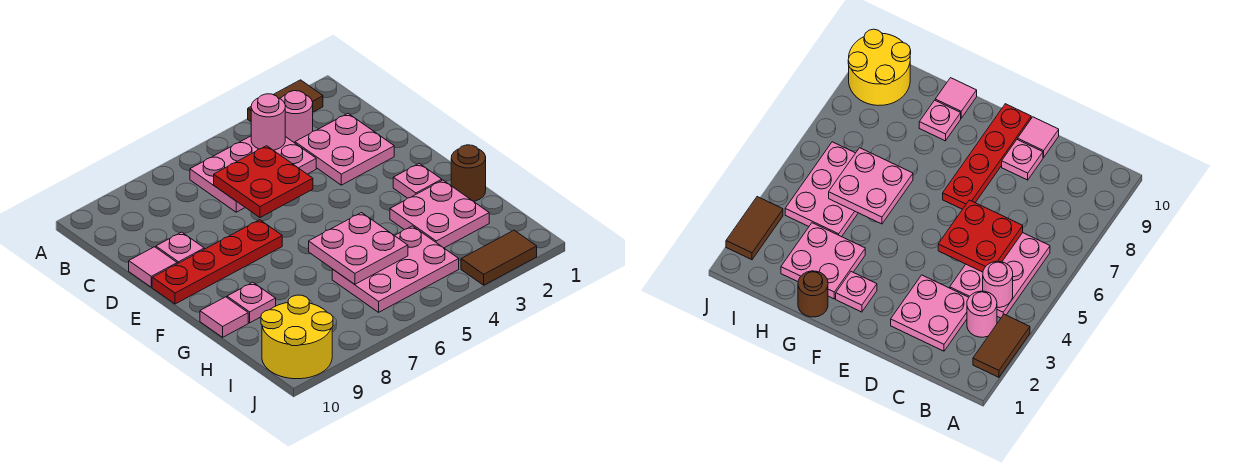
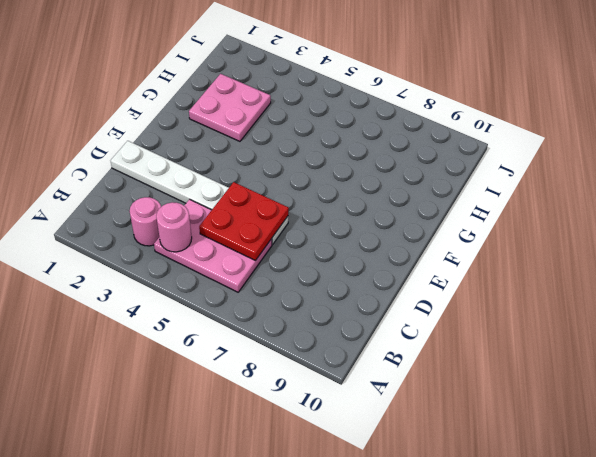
white 1x6 plate [111,141,288,244] -> pink 2x2 plate [295,114,394,185]
none -> brown 1x2 tile [248,80,323,121]
none -> pink 1x1 plate [156,232,204,264]
none -> pink 1x1 tile [129,247,177,287]

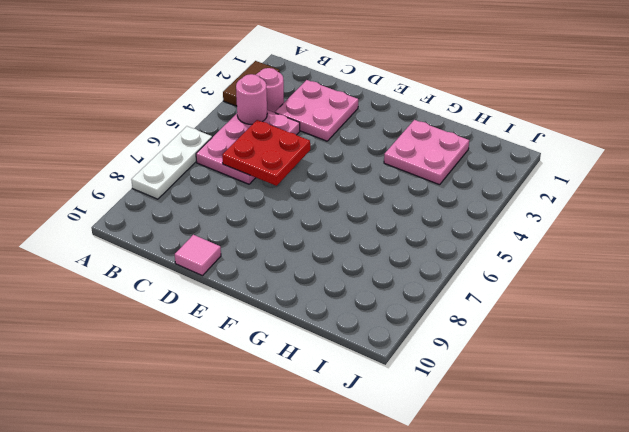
white 1x3 plate [131,126,212,199] -> none
none -> pink 1x1 plate [156,232,204,264]
none -> red 1x4 plate [152,220,282,304]
none -> pink 1x1 plate [393,164,442,198]

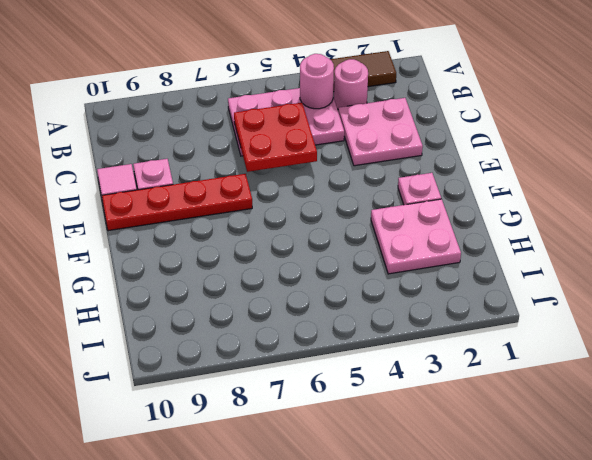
none -> brown 1x1 round brick [451,145,486,201]
none -> pink 1x1 plate [227,282,276,323]
none -> pink 1x1 tile [200,297,248,337]

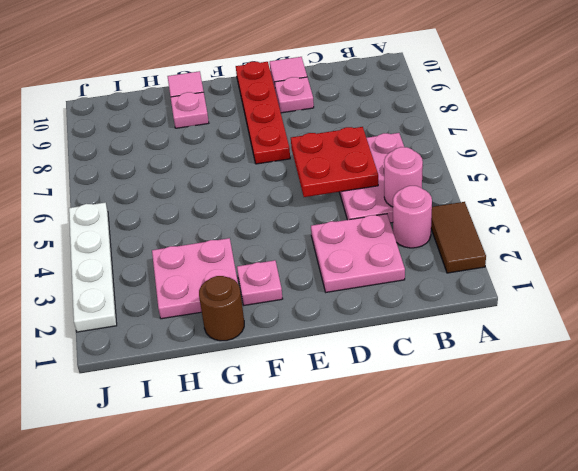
white 1x4 plate [69,203,117,332] -> brown 1x2 tile [461,230,537,285]
none -> pink 2x3 plate [332,226,459,312]
none -> yellow 2x2 round brick [261,295,333,379]
none -> pink 2x2 plate [309,213,408,284]

